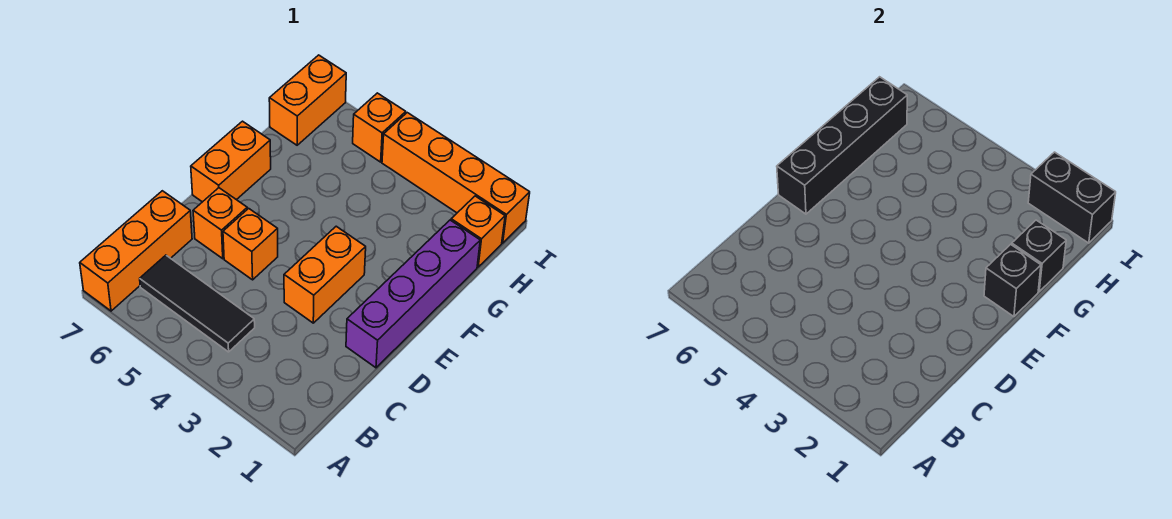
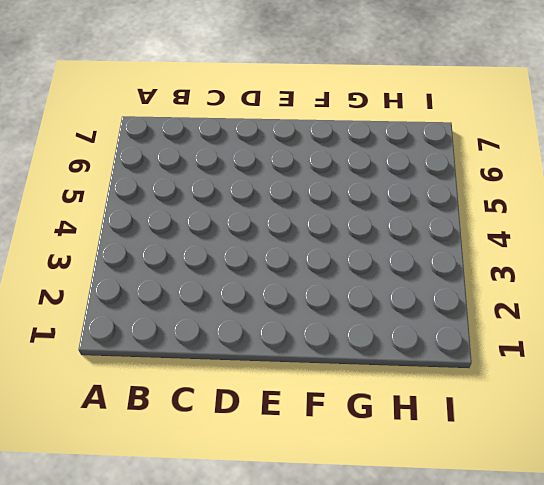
none -> orange 1x3 brick [80,191,192,311]
none -> black 1x3 tile [140,255,255,352]
none -> purple 1x4 brick [346,220,480,368]

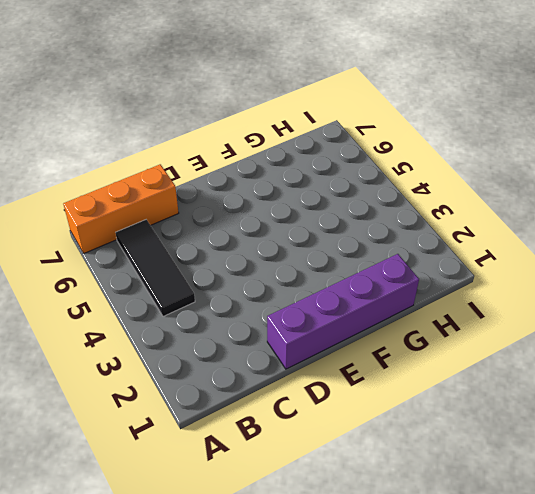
none -> orange 1x2 brick [284,226,366,323]
none -> orange 1x1 brick [223,208,278,280]
none -> orange 1x1 brick [193,188,247,259]

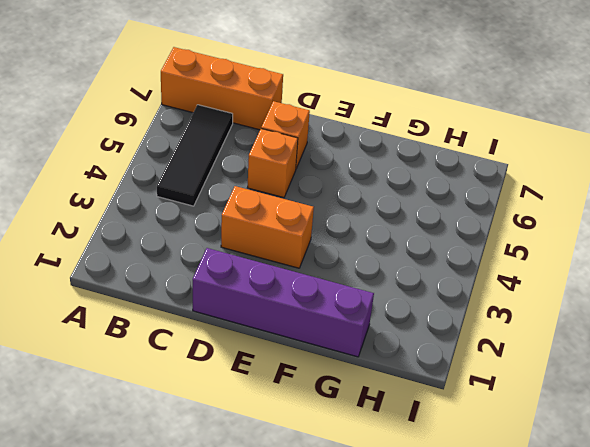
none -> orange 1x2 brick [191,121,271,202]
none -> orange 1x1 brick [451,196,505,267]
none -> orange 1x2 brick [269,55,346,145]

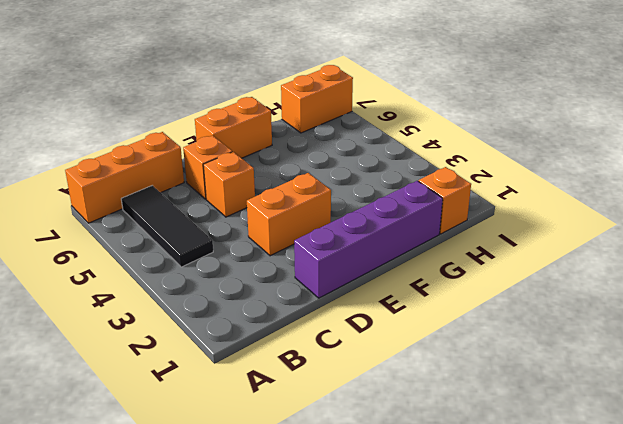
none -> orange 1x4 brick [382,113,530,243]
none -> orange 1x1 brick [353,93,406,162]
none -> black 1x4 brick [777,77,907,214]

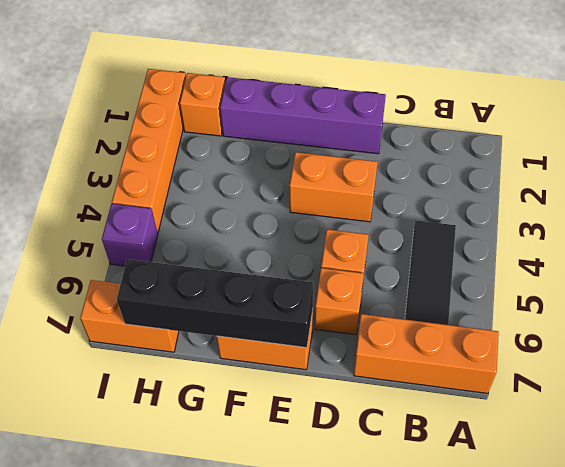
purple 1x1 brick [102,204,158,266] -> orange 1x1 brick [353,93,406,162]
none -> black 1x1 brick [984,244,1041,317]
none -> black 1x1 brick [1012,220,1066,292]
none -> black 1x2 brick [1028,152,1116,243]

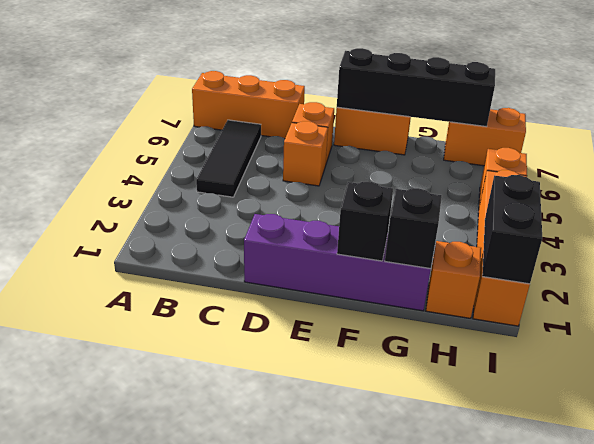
none -> orange 1x2 brick [284,226,366,323]

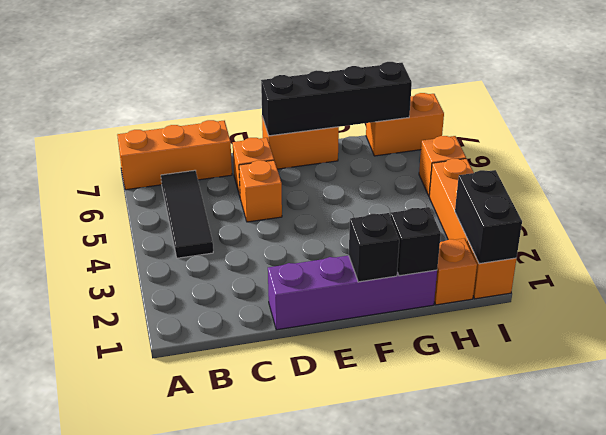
none -> orange 1x2 brick [284,226,366,323]

